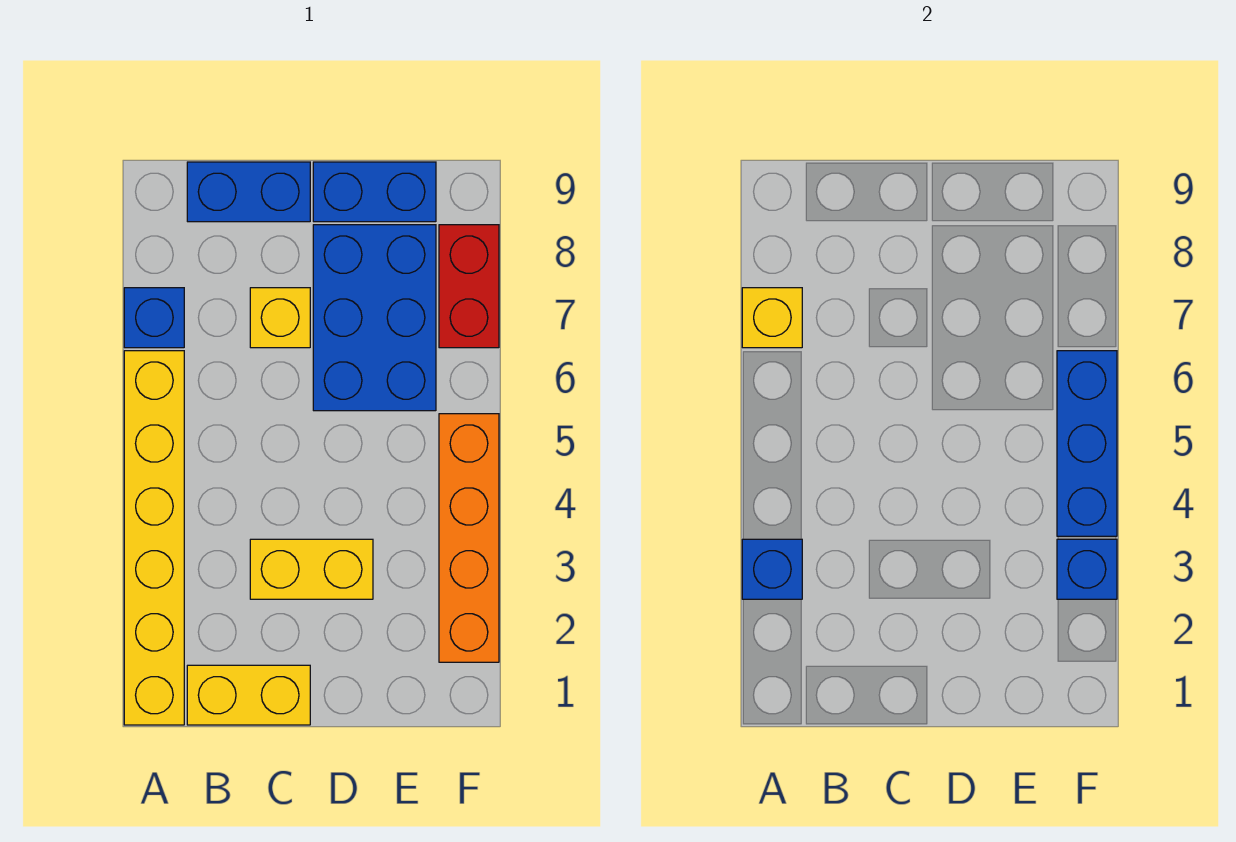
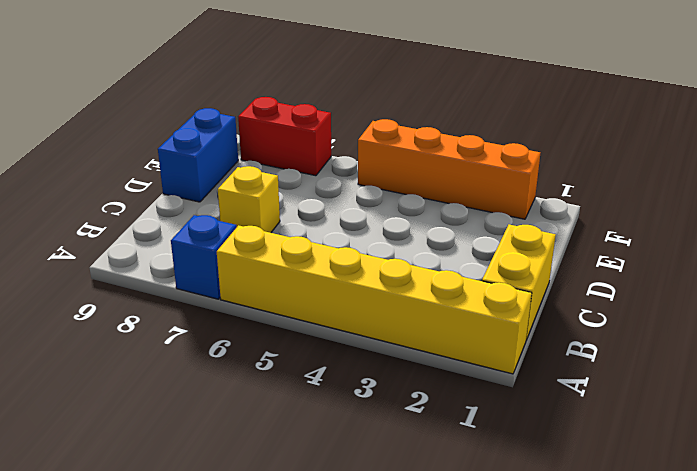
none -> blue 1x2 brick [187,162,310,222]
none -> yellow 1x2 brick [250,539,373,599]
none -> blue 2x3 brick [313,225,436,411]

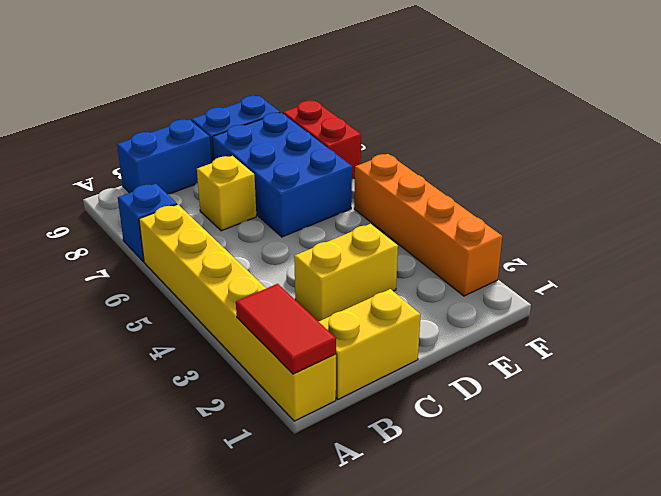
red 1x2 tile [236,284,336,374] -> none
none -> blue 1x1 brick [742,539,802,599]
none -> yellow 1x1 brick [742,288,802,348]
none -> blue 1x1 brick [1057,539,1117,599]

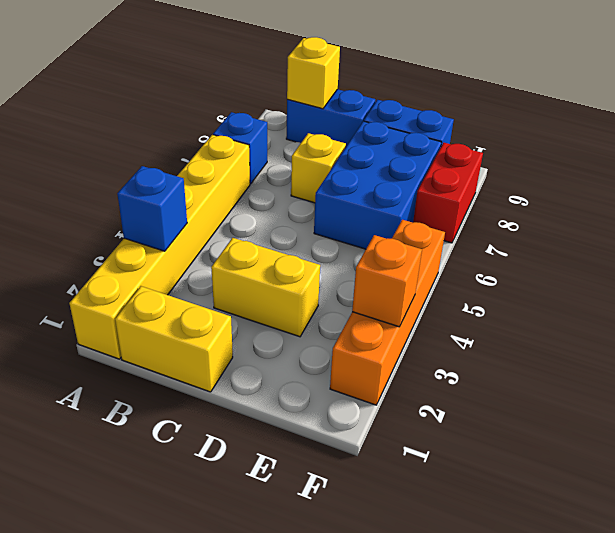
yellow 1x1 brick [287,37,340,109] -> yellow 1x1 brick moved to [742,288,802,348]
orange 1x1 brick [352,235,422,327] -> blue 1x1 brick [1057,539,1117,599]
none -> blue 1x3 brick [1057,351,1117,536]

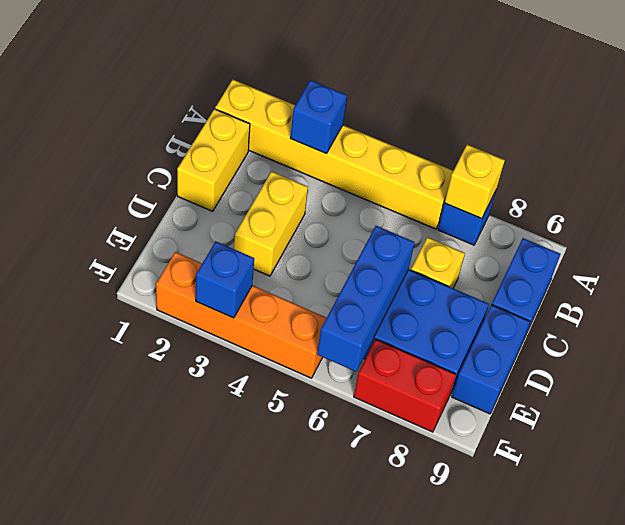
blue 1x3 brick [317,226,415,372] -> blue 1x3 brick turned to [1057,351,1117,536]

